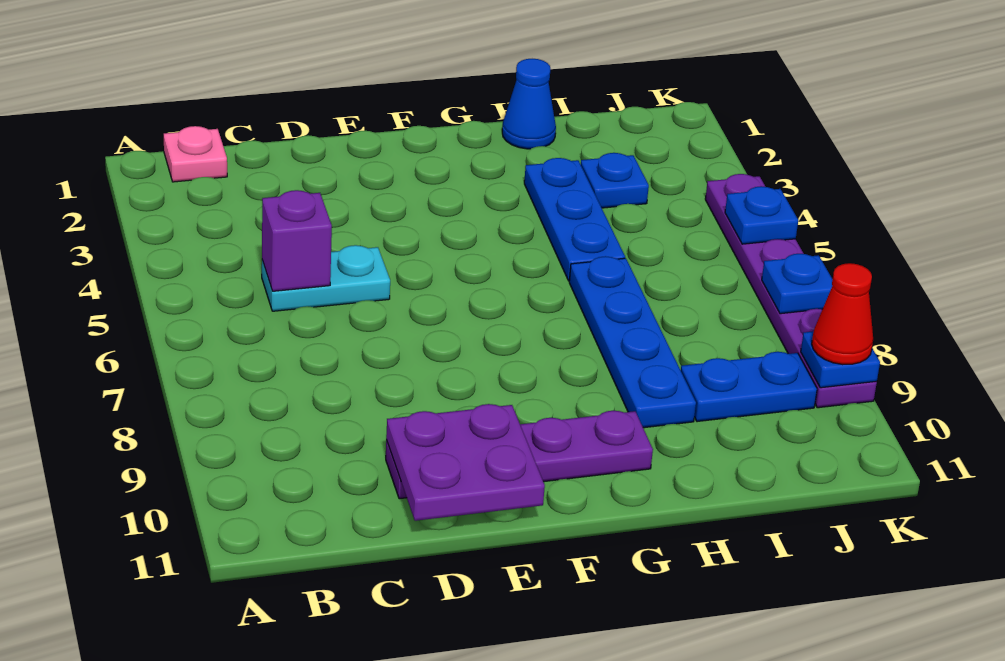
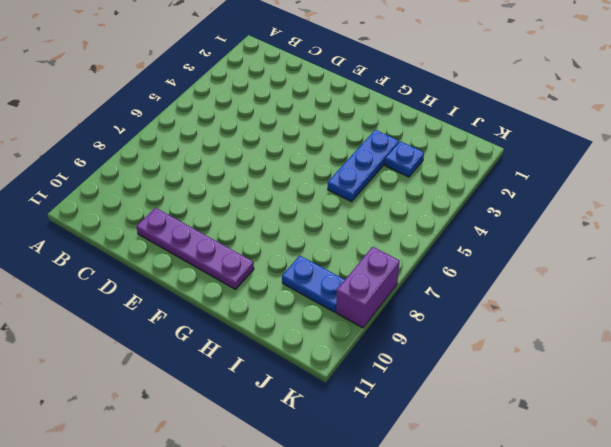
purple 1x2 brick [336,247,400,328] -> purple 1x6 plate [705,174,877,408]
none -> pink 1x1 plate [164,126,227,182]
none -> cyan 1x2 plate [262,245,390,311]
none -> blue 1x1 cone [502,59,556,149]

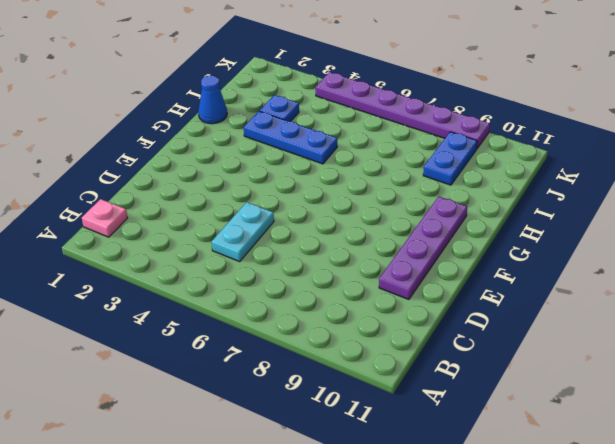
none -> blue 1x4 plate [569,256,696,428]
none -> purple 1x1 brick [262,190,332,291]
none -> purple 2x2 plate [386,404,545,521]

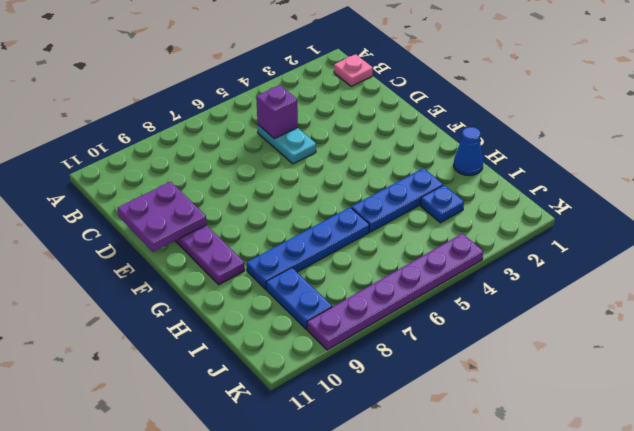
none -> blue 1x1 plate [725,186,798,244]
none -> blue 1x1 plate [762,254,833,314]
none -> blue 1x1 plate [801,331,880,388]

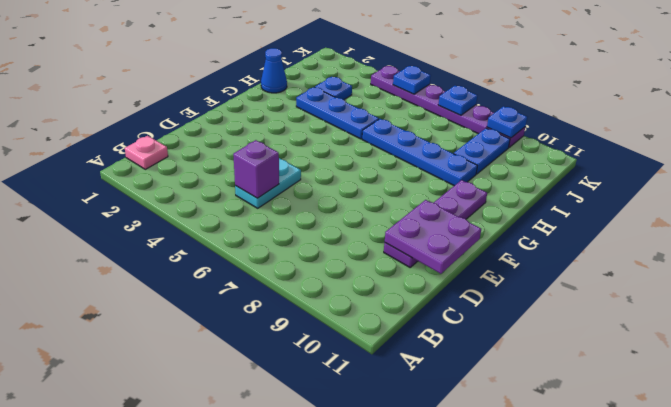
none -> red 1x1 cone [812,263,873,365]

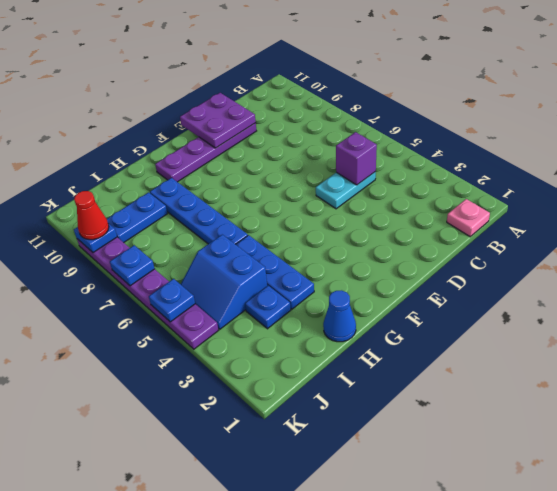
blue 2x2 slope [181,235,267,329] -> none

